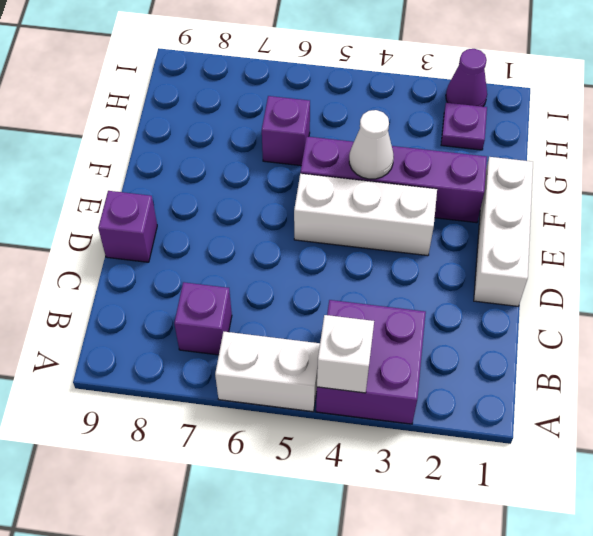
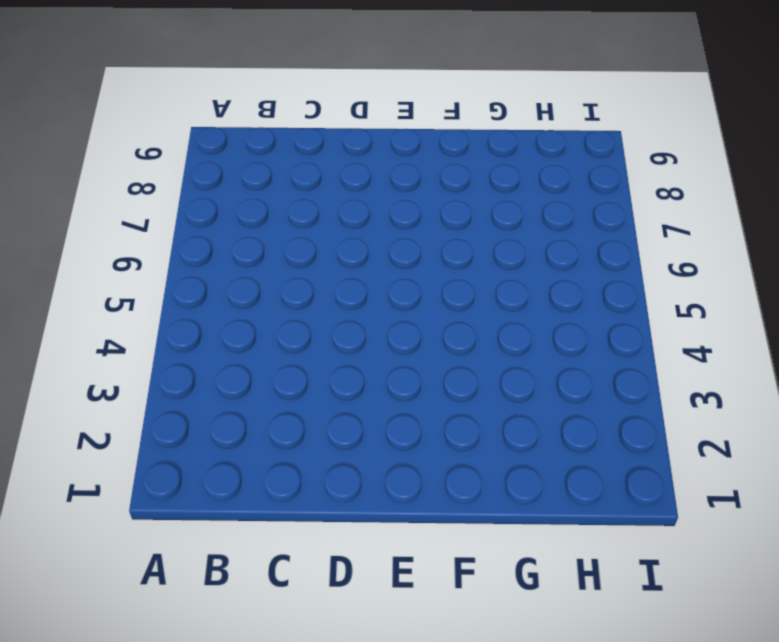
none -> purple 2x2 brick [316,300,426,424]
none -> white 1x2 brick [215,332,320,412]
none -> purple 1x1 brick [174,282,232,355]

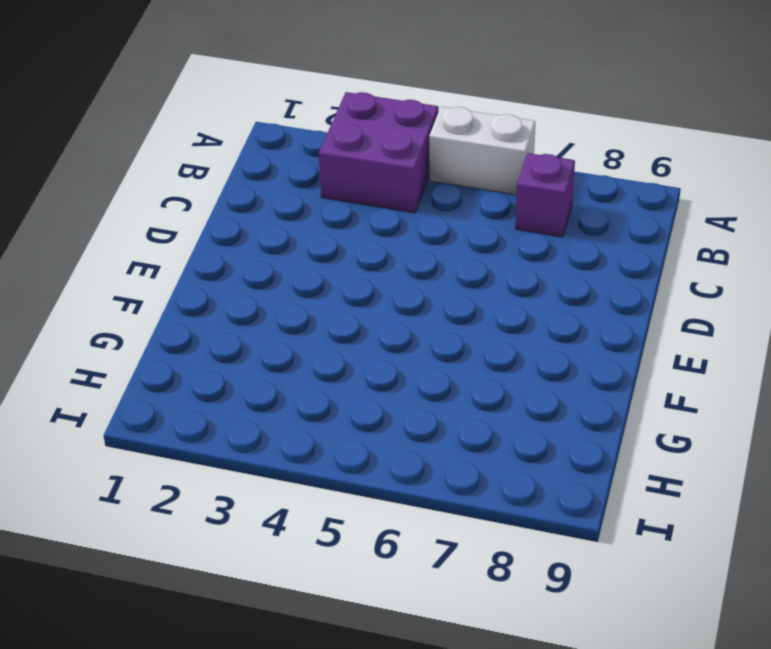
none -> white 1x3 brick [474,157,533,306]
none -> purple 1x1 brick [98,191,157,262]
none -> white 1x3 brick [294,174,437,256]

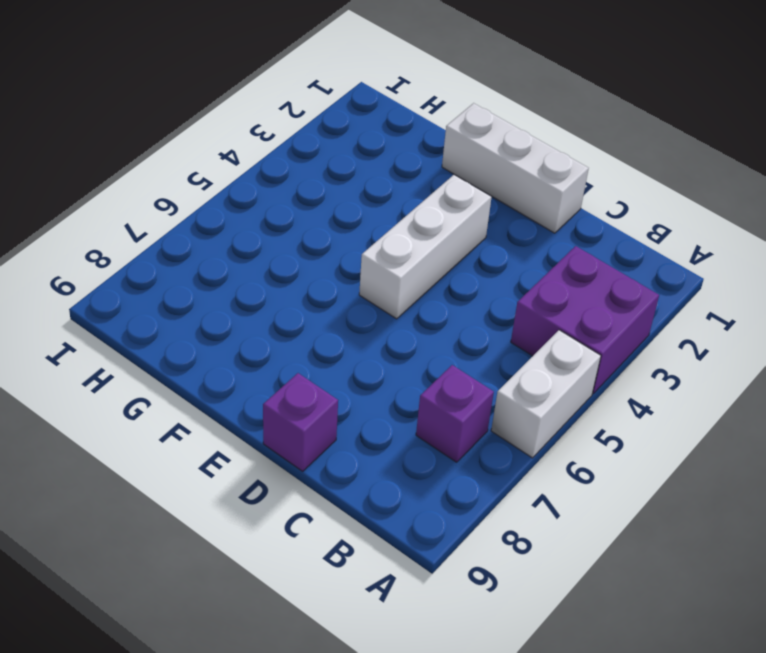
none -> purple 1x4 brick [301,137,487,223]
none -> purple 1x1 brick [262,96,310,166]
none -> purple 1x1 plate [441,103,487,150]

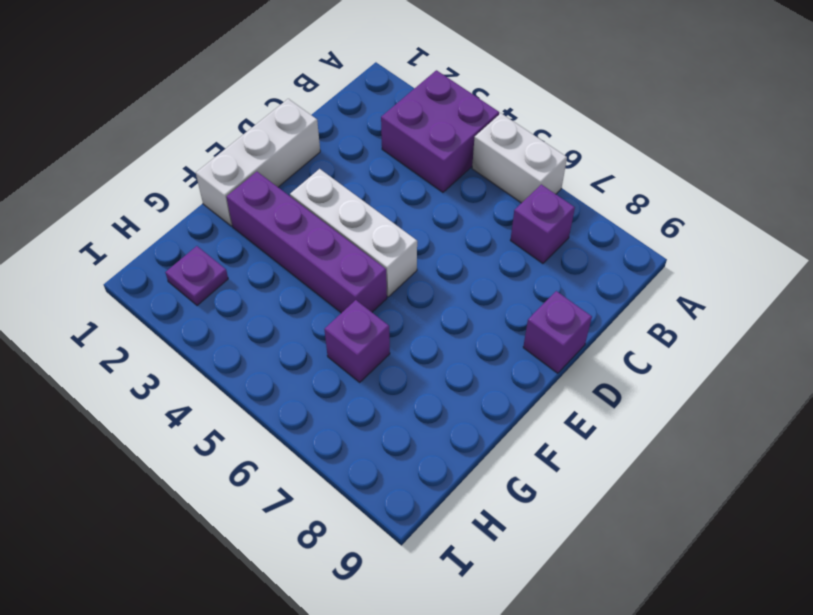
none -> purple 1x1 cone [446,49,487,107]
none -> white 1x1 brick [317,315,374,393]
none -> white 1x1 cone [349,110,394,179]

